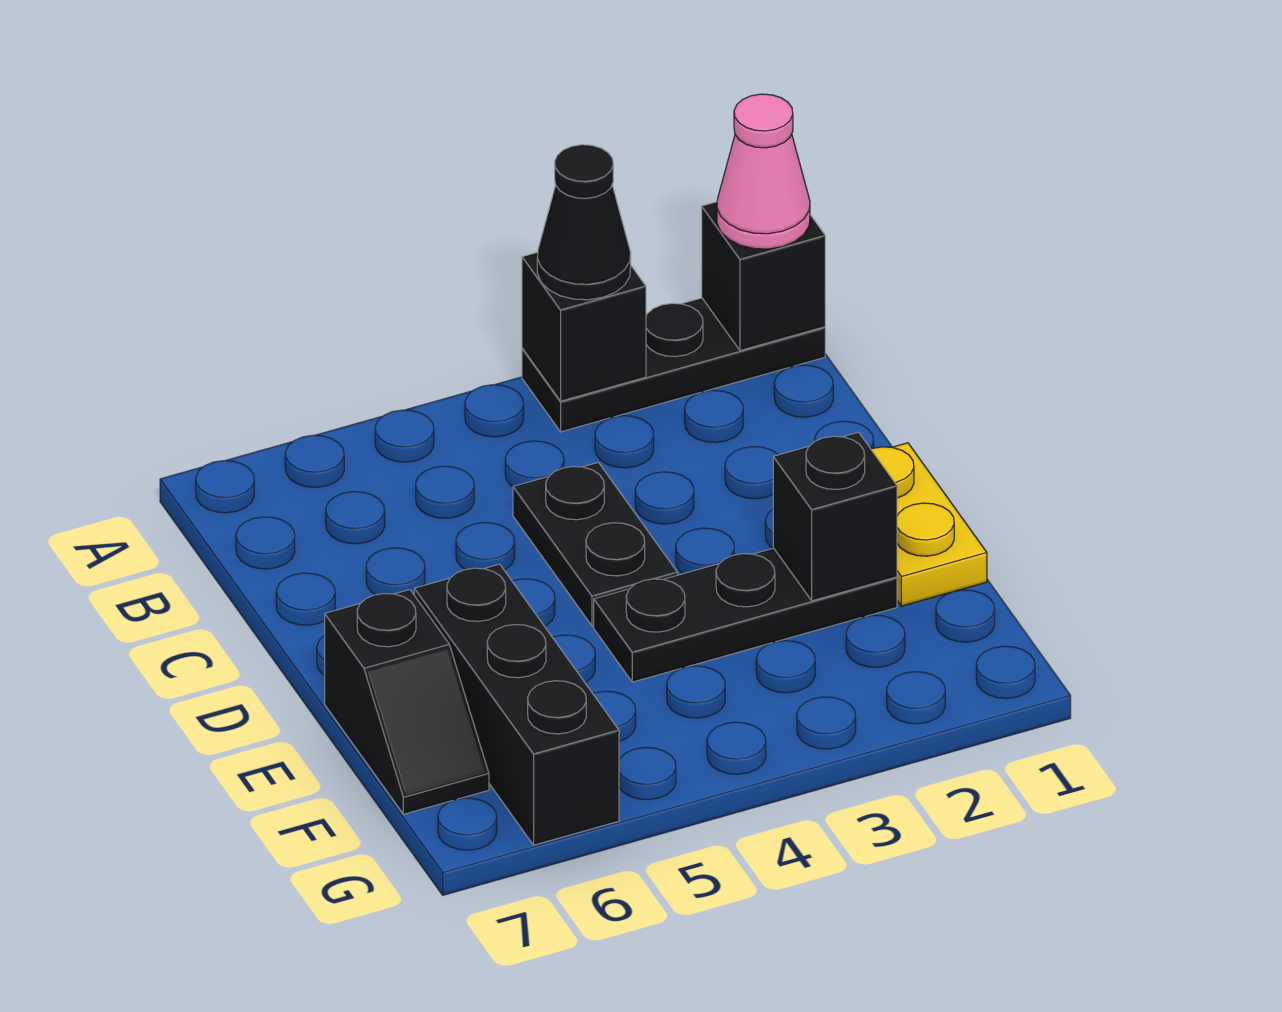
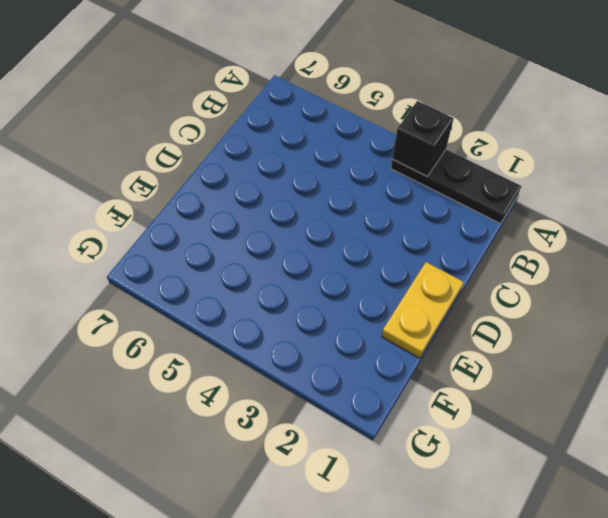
none -> black 1x2 plate [513,463,677,626]
none -> black 1x3 plate [594,548,897,682]

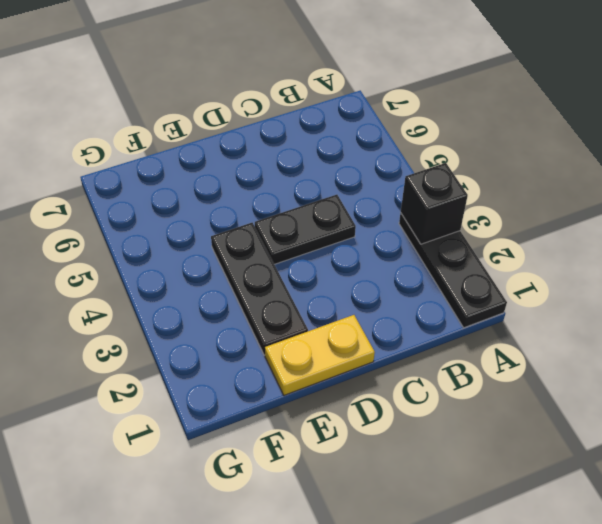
none -> black 1x3 brick [414,564,619,845]
none -> black 1x2 slope [325,590,489,814]

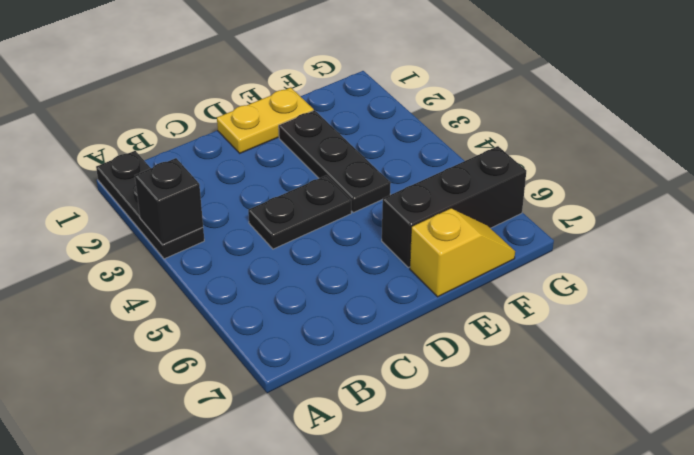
yellow 1x2 slope [410,208,515,297] -> black 1x2 slope [325,590,489,814]
none -> black 1x1 brick [702,202,825,351]
none -> black 1x1 brick [773,432,897,601]

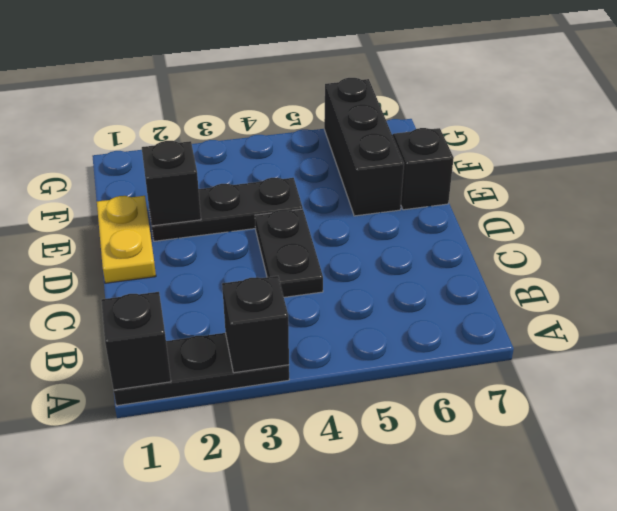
none -> pink 1x1 cone [717,94,810,249]
none -> black 1x1 cone [537,145,631,300]

